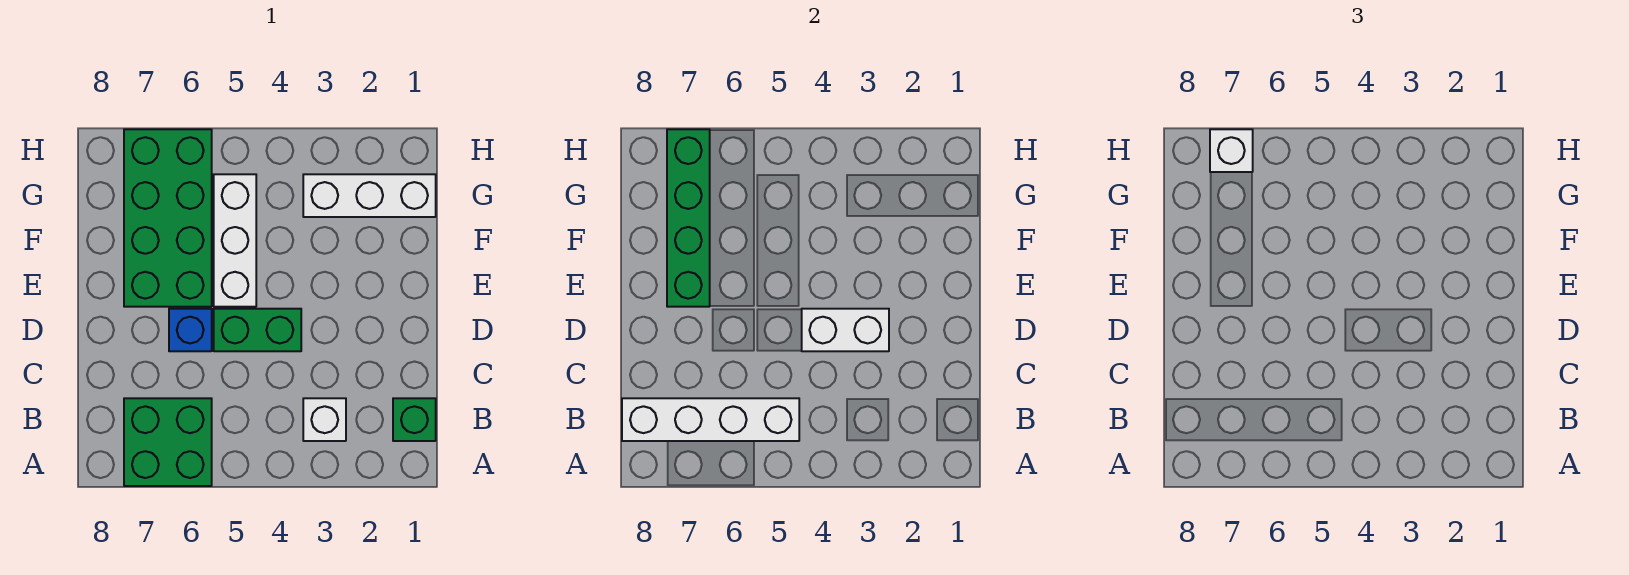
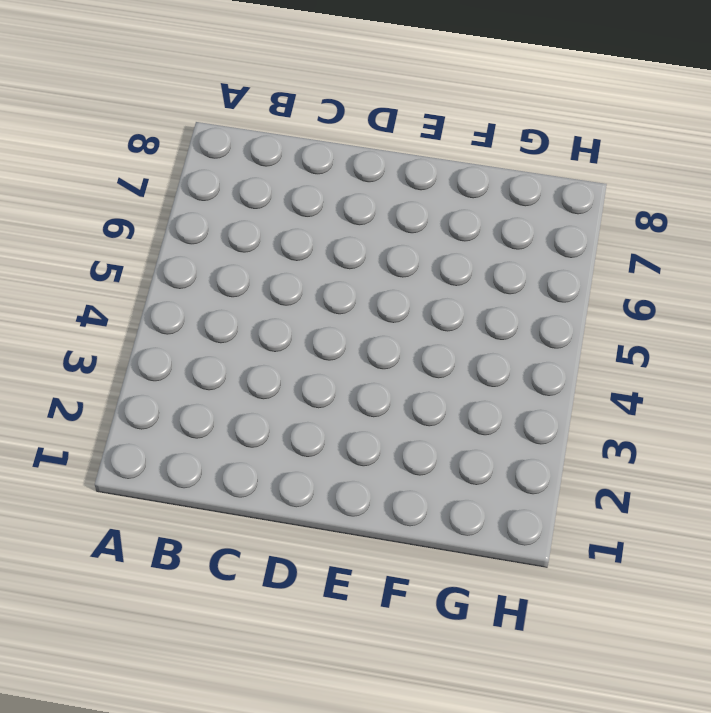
none -> green 2x2 brick [124,398,212,486]
none -> green 1x1 brick [393,398,436,441]
none -> white 1x1 brick [303,398,346,441]

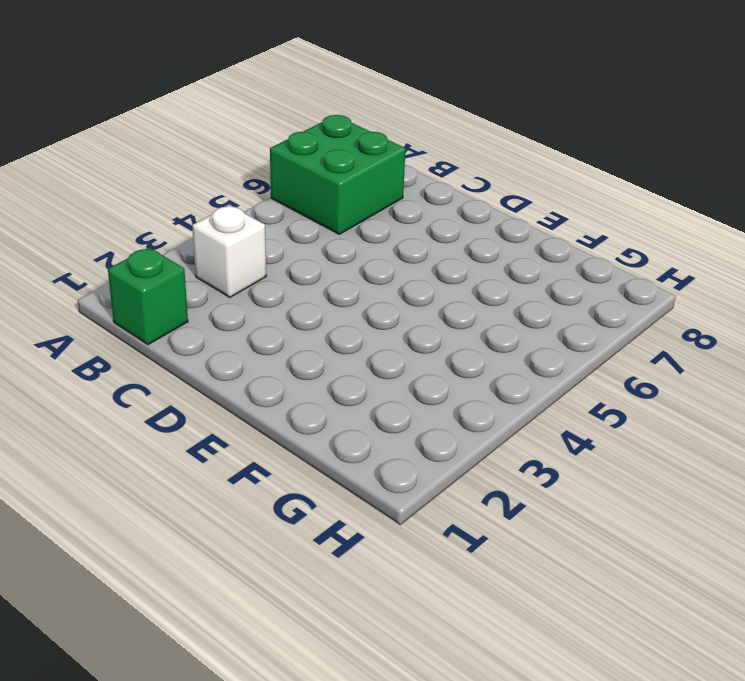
none -> green 1x2 brick [214,309,301,351]
none -> blue 1x1 brick [169,309,212,351]
none -> white 1x3 brick [214,174,256,307]

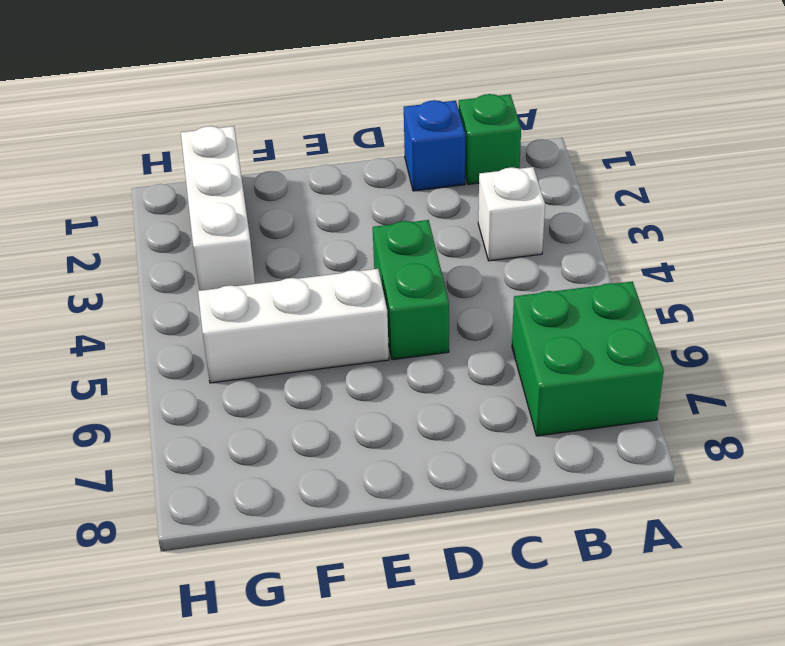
blue 1x1 brick [404,100,465,191] -> blue 1x1 brick moved to [169,309,212,351]
none -> green 2x4 brick [124,129,212,307]
none -> white 1x4 brick [622,398,799,441]
none -> white 1x2 brick [802,309,889,351]

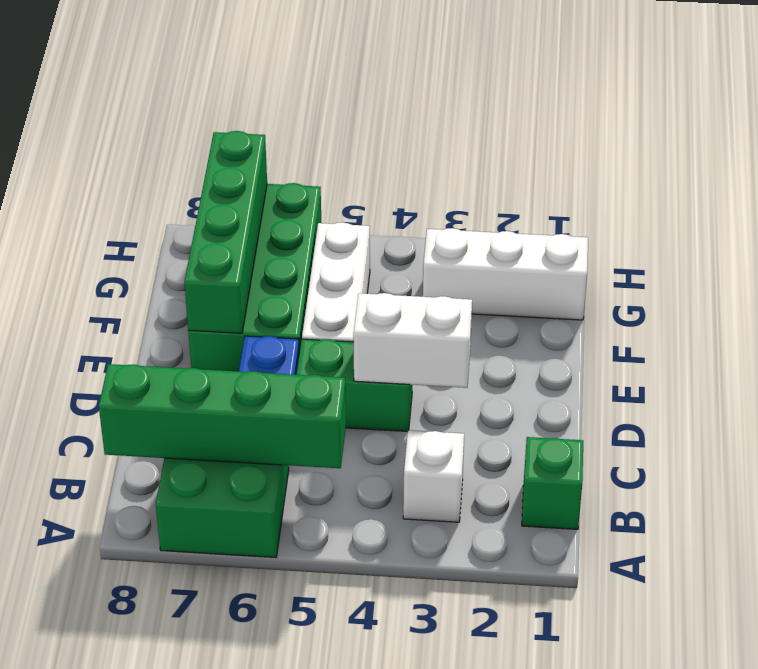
green 1x4 brick [99,364,346,468] -> white 1x4 brick [622,398,799,441]
none -> white 1x1 brick [1210,129,1253,172]

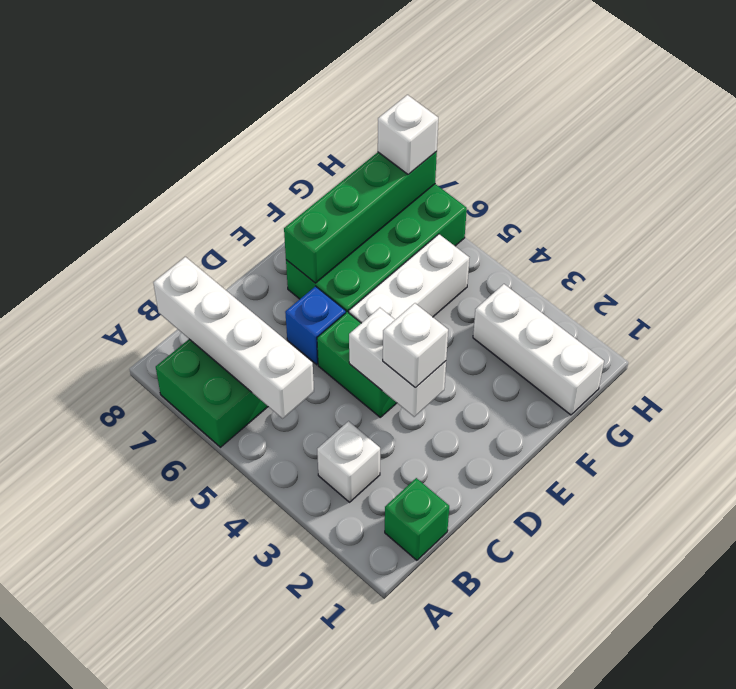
white 1x1 brick [383,303,448,388] -> none

